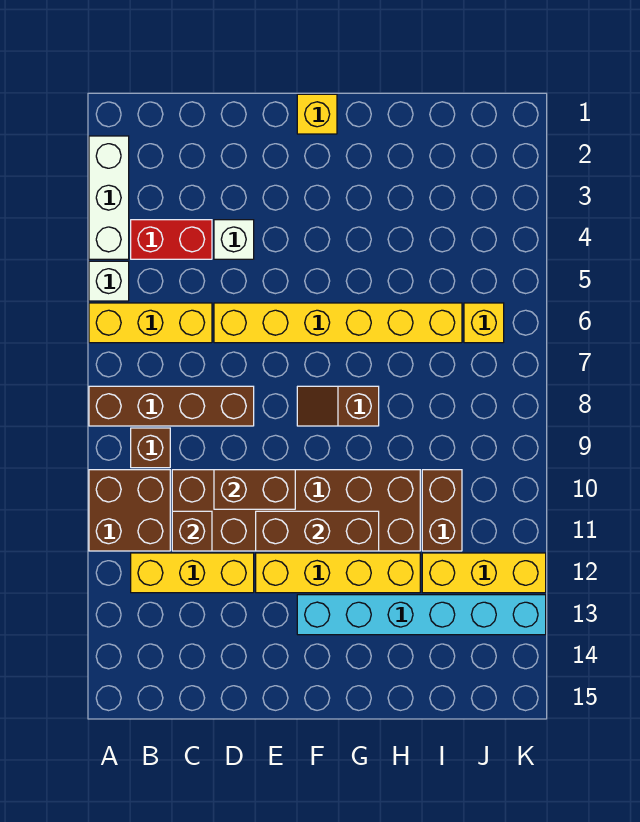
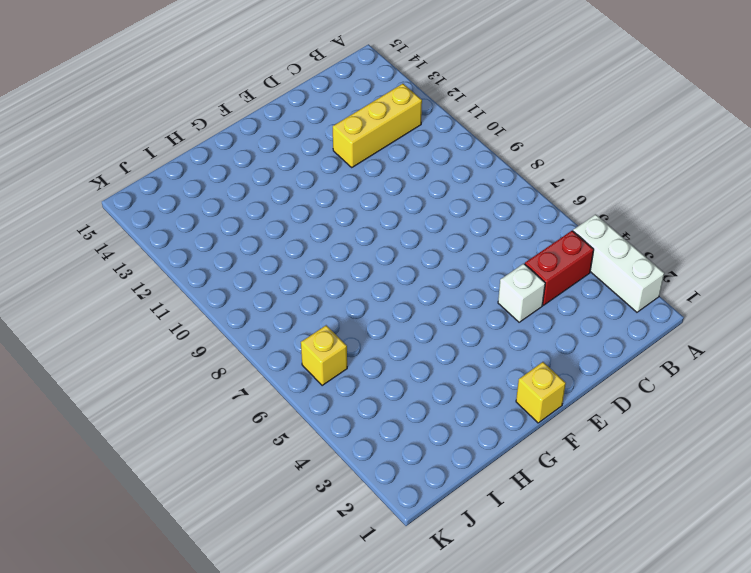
none -> white 1x1 brick [89,261,129,301]
none -> yellow 1x3 brick [89,303,212,343]
none -> brown 1x4 brick [89,386,254,426]

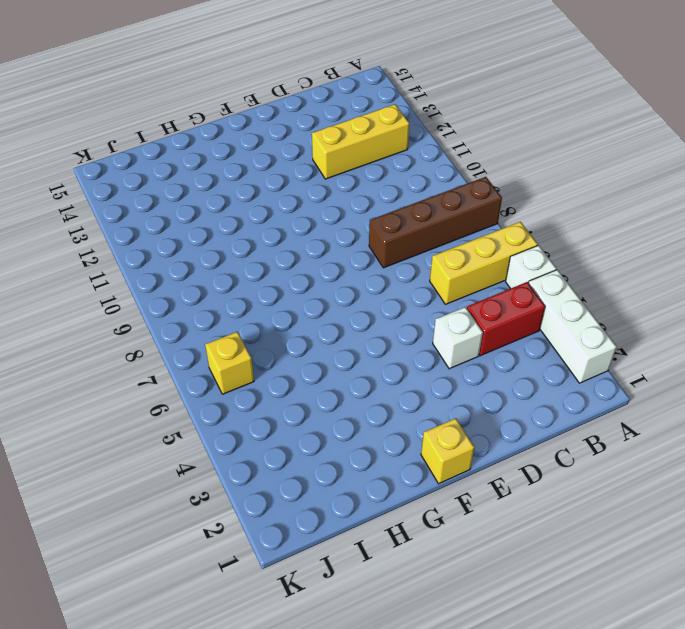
none -> brown 2x2 brick [89,470,170,551]
none -> brown 1x1 brick [131,428,170,468]
none -> brown 2x6 brick [172,470,420,551]

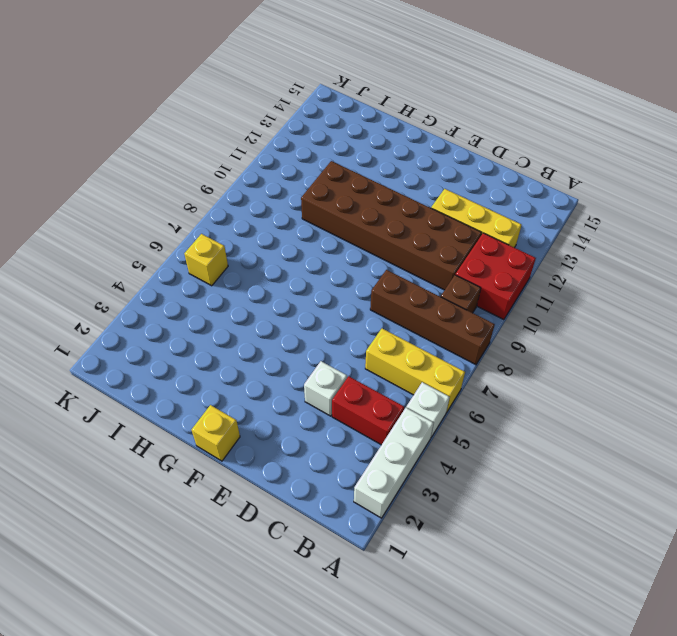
red 2x2 brick [455,233,536,320] -> brown 2x2 brick [89,470,170,551]
none -> yellow 1x6 brick [214,303,462,343]
none -> yellow 1x4 brick [256,553,420,593]
none -> brown 1x2 slope [297,386,379,426]

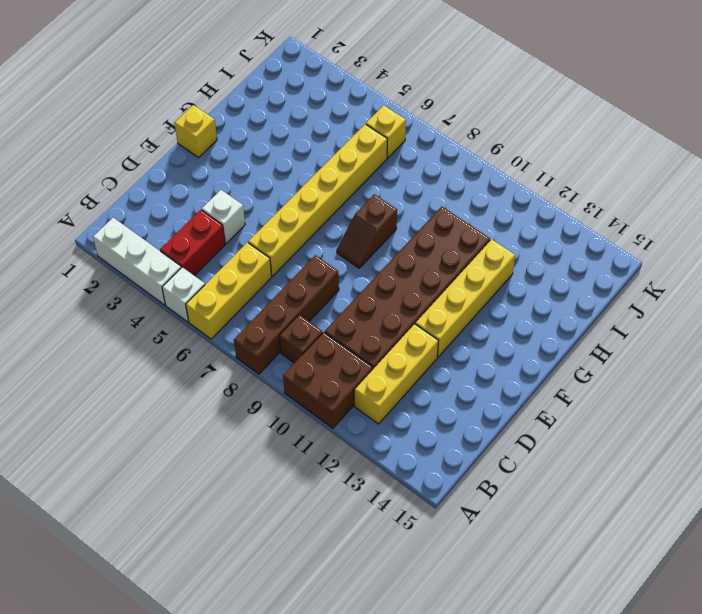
none -> cyan 1x6 brick [297,595,546,635]
none -> brown 1x2 brick [422,470,462,551]
none -> yellow 1x3 brick [422,553,546,593]

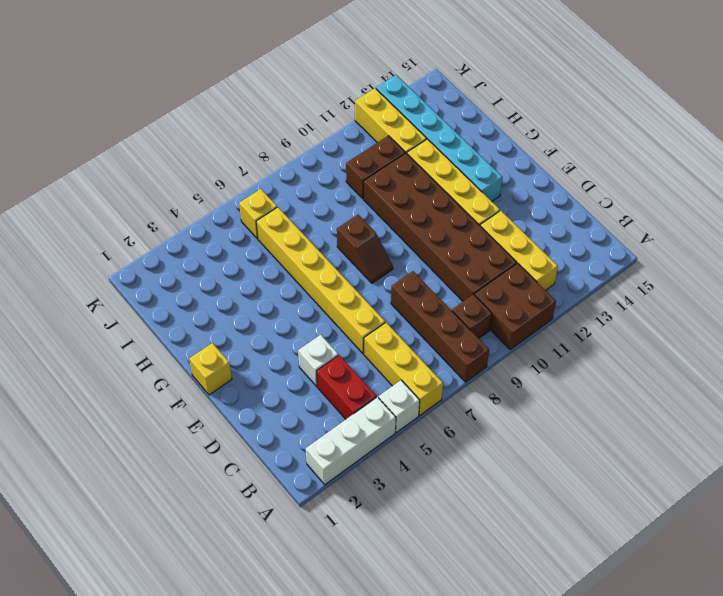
none -> brown 1x1 brick [172,511,212,551]
none -> brown 1x2 brick [214,470,295,509]
none -> brown 1x3 brick [256,511,379,551]

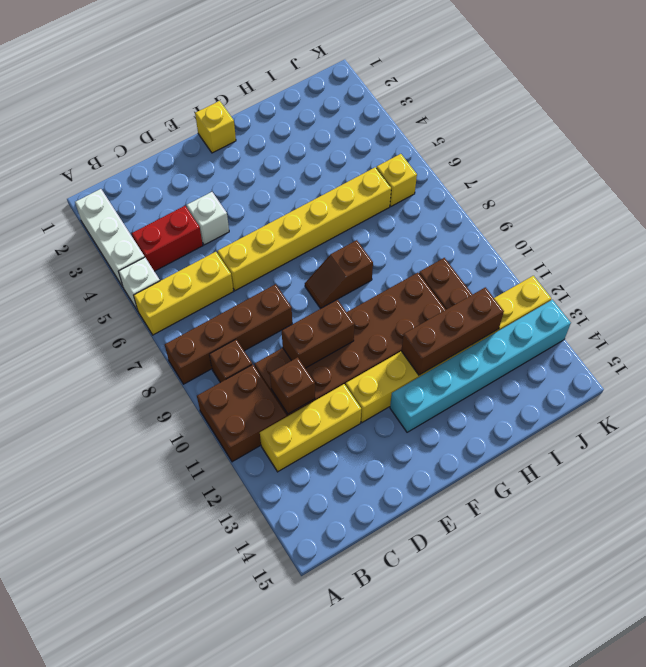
brown 1x3 brick [401,287,504,375] -> brown 1x3 brick moved to [256,511,379,551]

